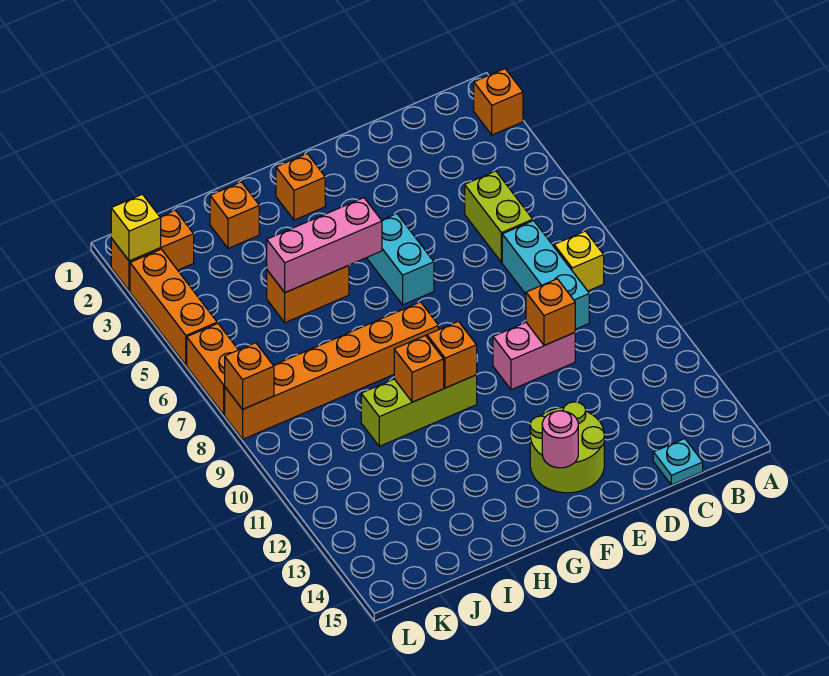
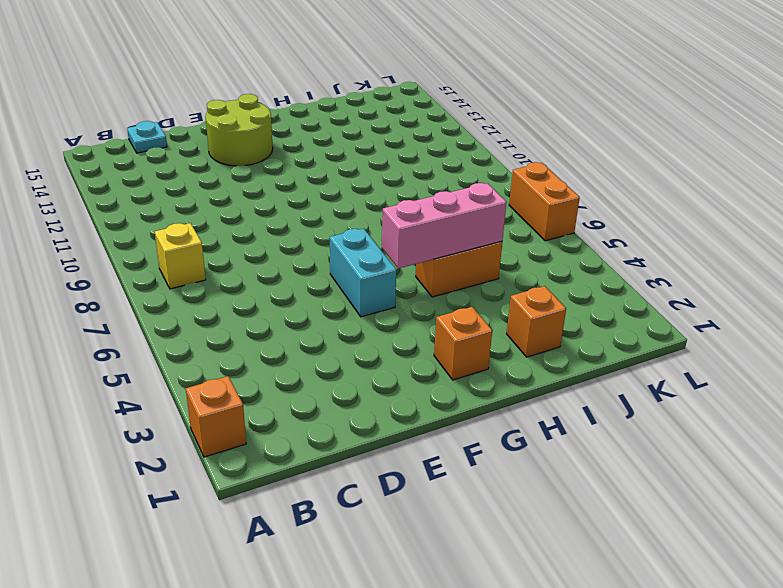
none -> lime 1x2 brick [465,171,533,262]
none -> cyan 1x3 brick [502,221,589,329]
none -> pink 1x2 brick [493,323,575,390]

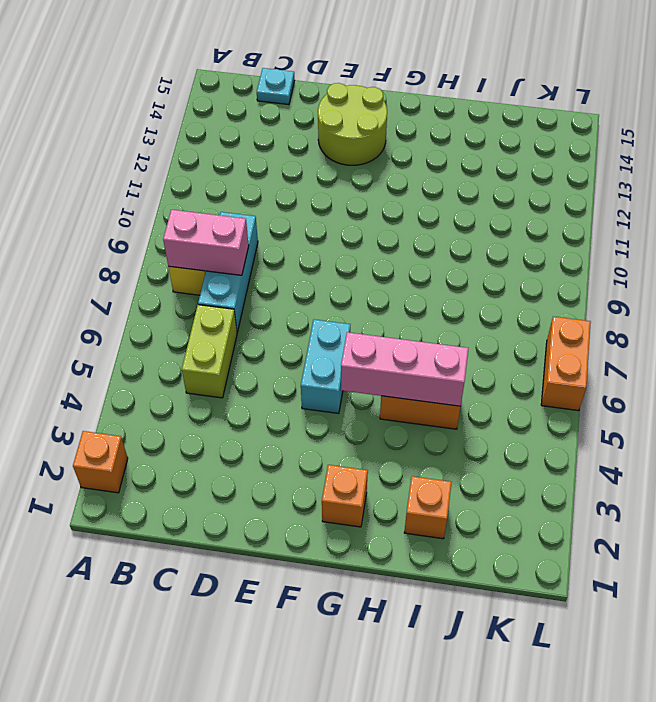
pink 1x2 brick [163,210,249,275] -> pink 1x2 brick moved to [493,323,575,390]
none -> orange 1x6 brick [225,302,439,439]
none -> lime 1x3 brick [361,375,477,446]
none -> orange 1x2 brick [111,210,194,291]

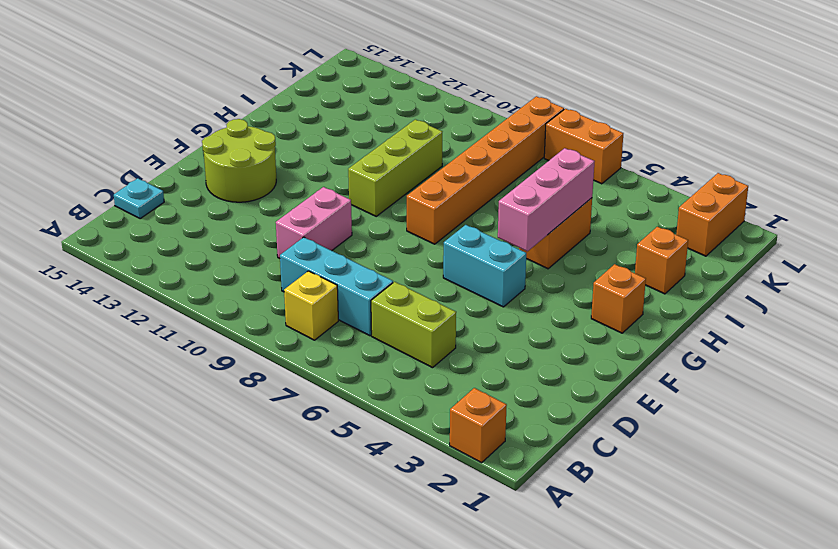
none -> orange 1x3 brick [130,249,217,365]
none -> orange 1x1 brick [526,279,575,345]
none -> pink 1x1 round brick [542,411,578,468]

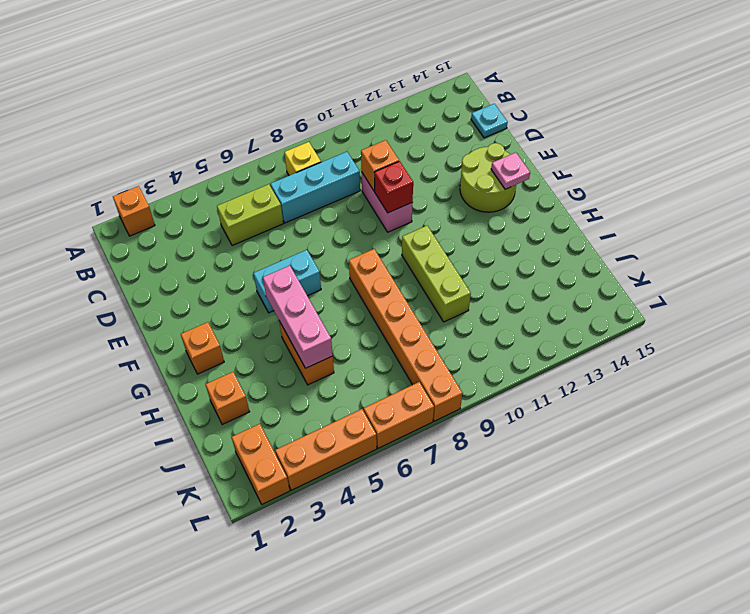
red 1x1 brick [374,161,413,213] -> none
pink 1x1 plate [491,152,530,189] -> pink 1x1 round brick [542,411,578,468]
none -> orange 1x1 brick [427,321,477,388]
none -> orange 1x1 brick [394,336,444,402]
none -> yellow 1x1 brick [111,194,161,261]

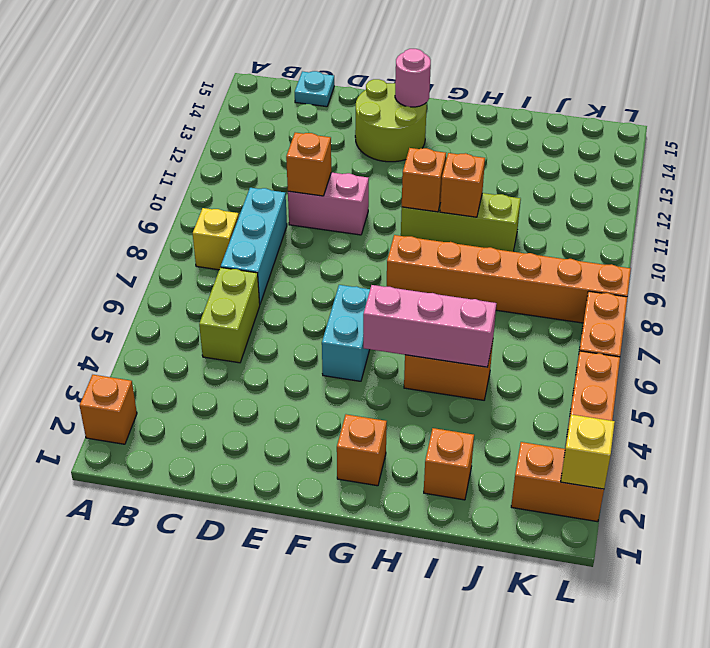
none -> orange 1x1 brick [225,343,274,409]

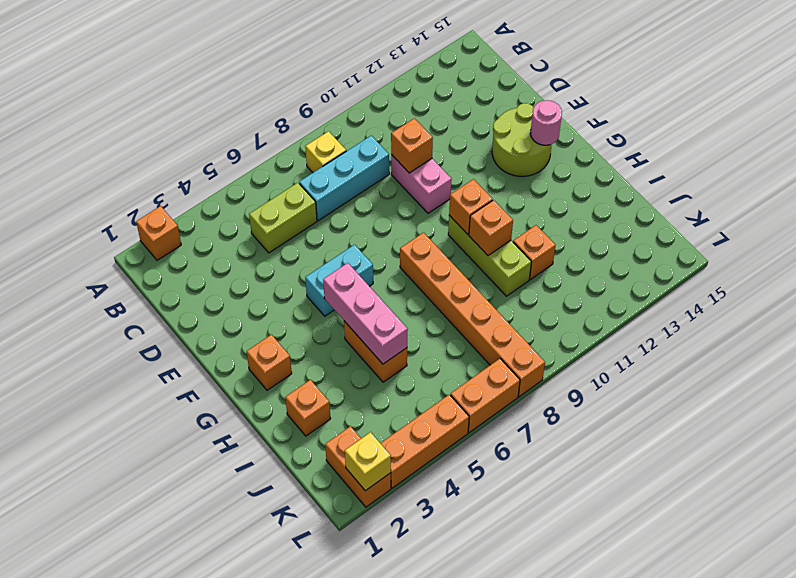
orange 1x1 brick [513,225,555,280] -> orange 1x1 brick moved to [225,343,274,409]
none -> cyan 1x1 plate [653,439,703,485]

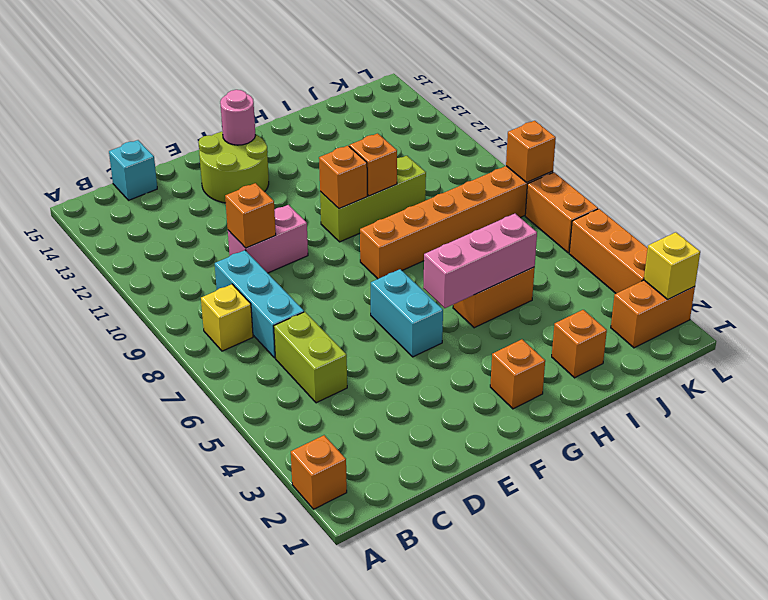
cyan 1x1 brick [109,140,157,200] -> cyan 1x1 plate [653,439,703,485]

